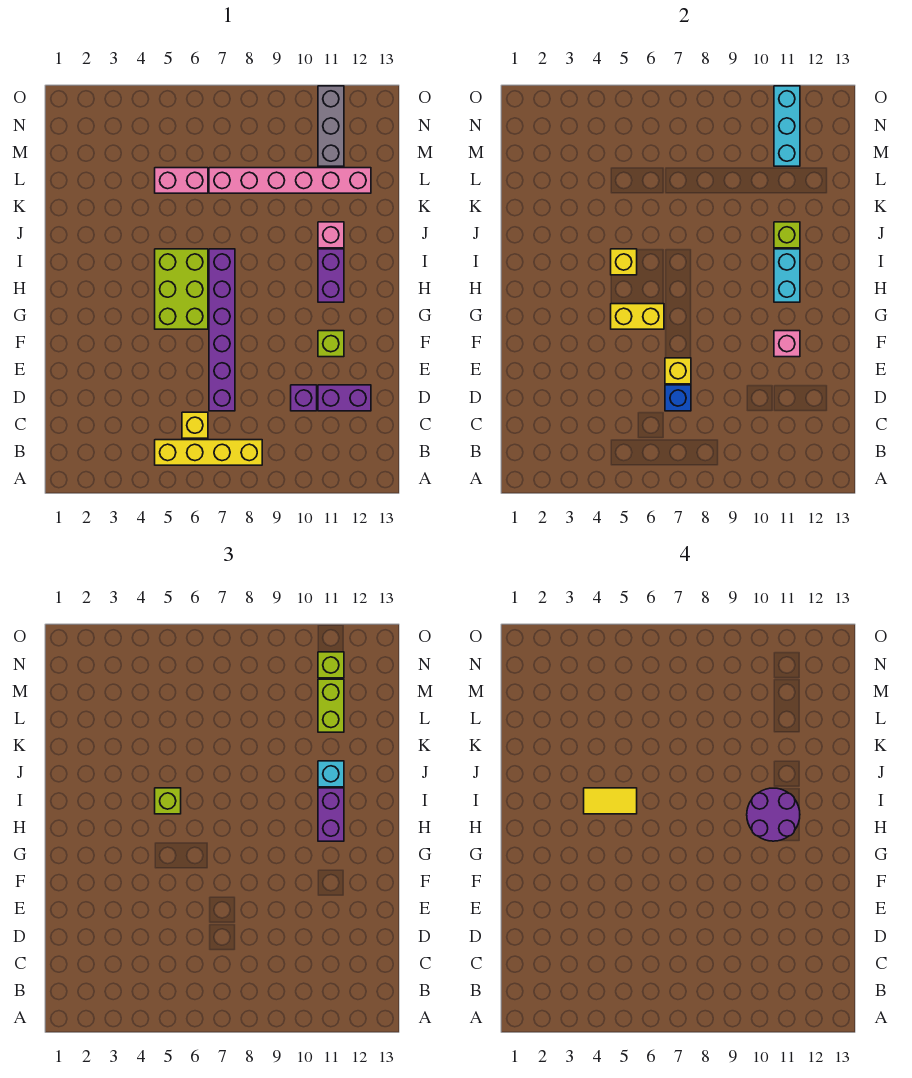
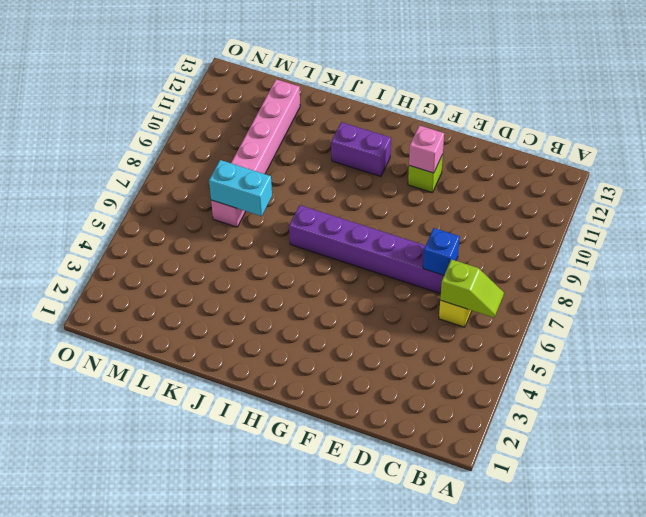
lime 1x2 slope [440,259,504,318] -> none
cyan 1x2 brick [209,160,272,216] -> cyan 1x2 brick moved to [774,249,800,302]
none -> yellow 1x4 brick [155,440,262,465]
none -> purple 1x1 brick [291,385,317,411]
none -> purple 1x2 brick [318,385,371,411]

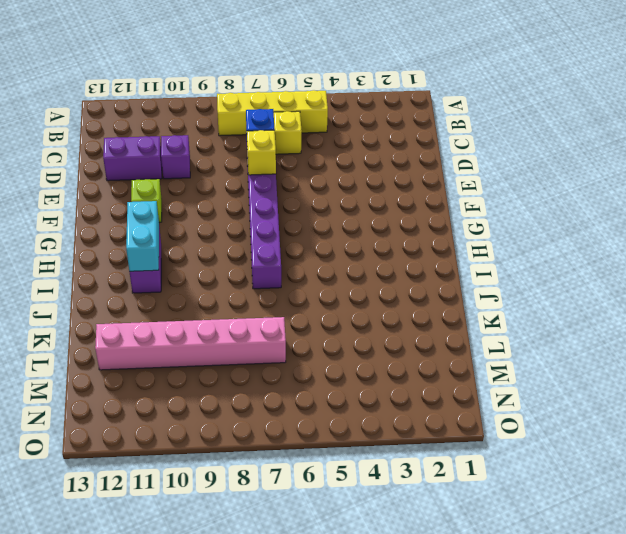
none -> lime 2x3 brick [155,249,208,329]
none -> pink 1x1 brick [318,222,344,248]
none -> pink 1x2 brick [155,168,208,193]

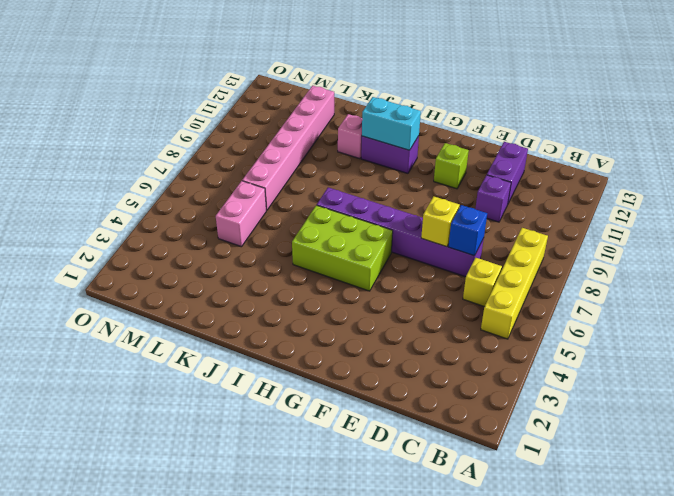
none -> grey 1x3 brick [318,86,344,166]
none -> pink 1x1 brick [774,331,800,357]
none -> yellow 1x2 brick [611,304,664,329]

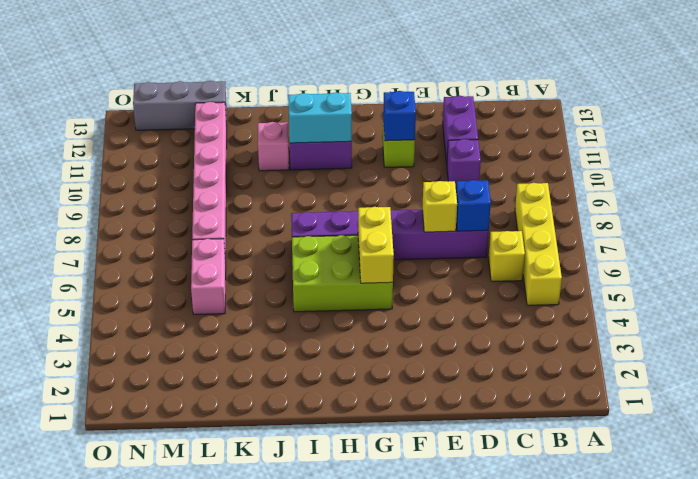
blue 1x1 brick [383,91,416,141] -> pink 1x1 brick [774,331,800,357]
grey 1x3 brick [133,81,227,130] -> grey 1x3 brick moved to [318,86,344,166]
none -> yellow 1x1 brick [611,249,637,275]
none -> lime 1x1 brick [774,222,800,248]
none -> cyan 1x3 brick [774,86,800,166]

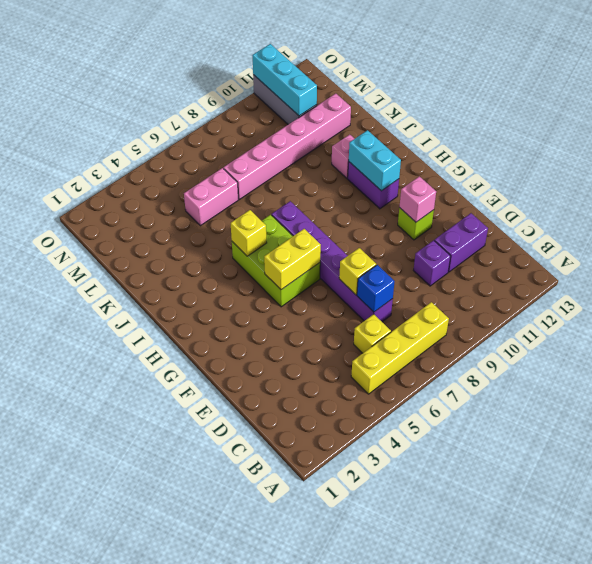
none -> lime 1x1 brick [774,222,800,248]
none -> purple 1x2 brick [318,788,344,841]
none -> lime 1x1 brick [155,788,181,814]

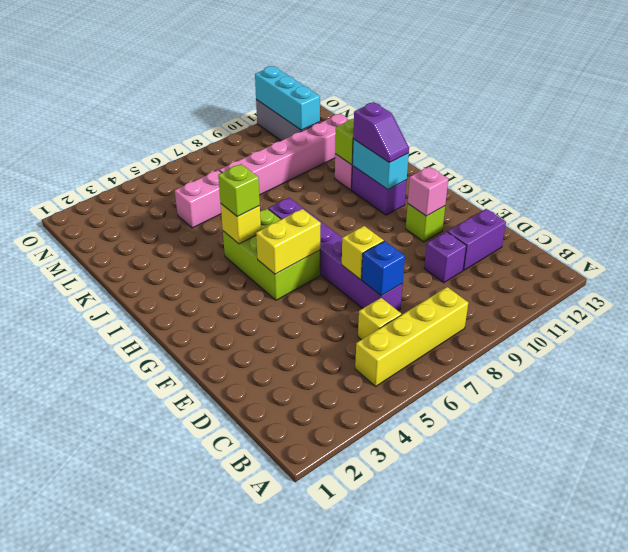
purple 1x2 slope [353,102,409,163] -> purple 1x2 brick [318,788,344,841]
none -> cyan 1x1 brick [318,761,344,787]
none -> lime 1x2 brick [318,679,344,732]
none -> lime 1x1 brick [318,652,344,678]

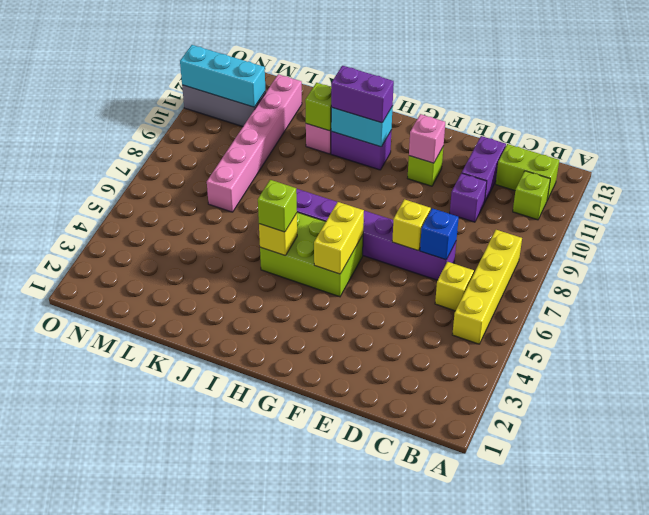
lime 1x1 brick [513,171,550,220] -> lime 1x1 brick moved to [318,652,344,678]
lime 1x2 brick [496,144,559,200] -> lime 1x2 brick moved to [318,679,344,732]
none -> pink 1x2 brick [155,168,208,193]
none -> cyan 1x1 brick [318,761,344,787]
none -> purple 2x2 round brick [747,788,800,841]

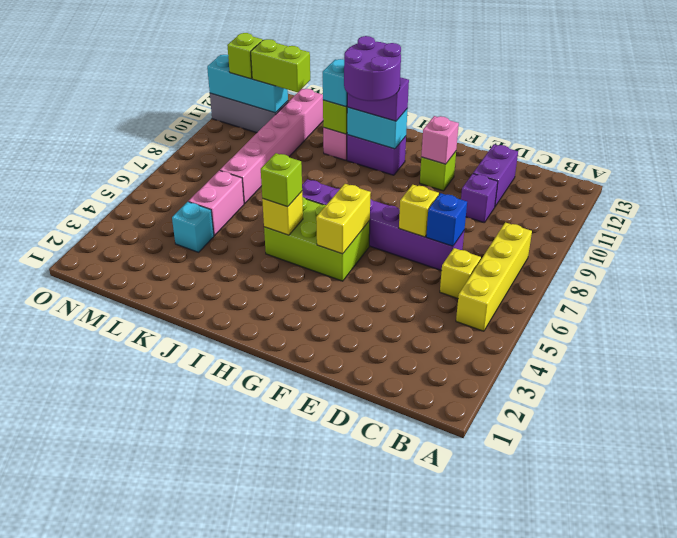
cyan 1x1 brick [172,202,214,252] -> none
none -> yellow 1x2 tile [584,788,637,814]

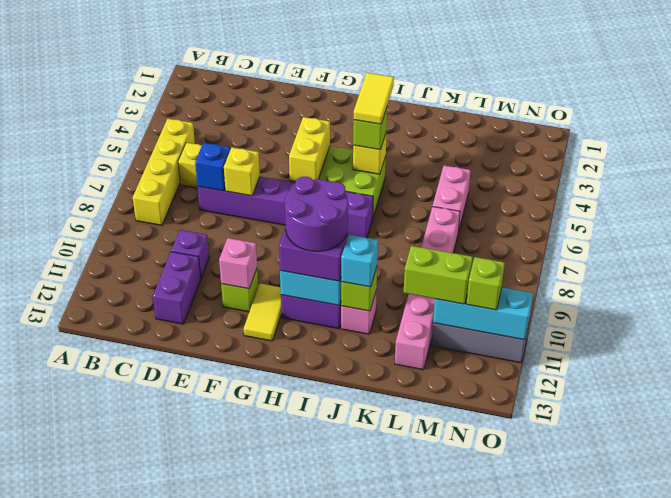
yellow 1x2 tile [244,284,282,341] -> none

